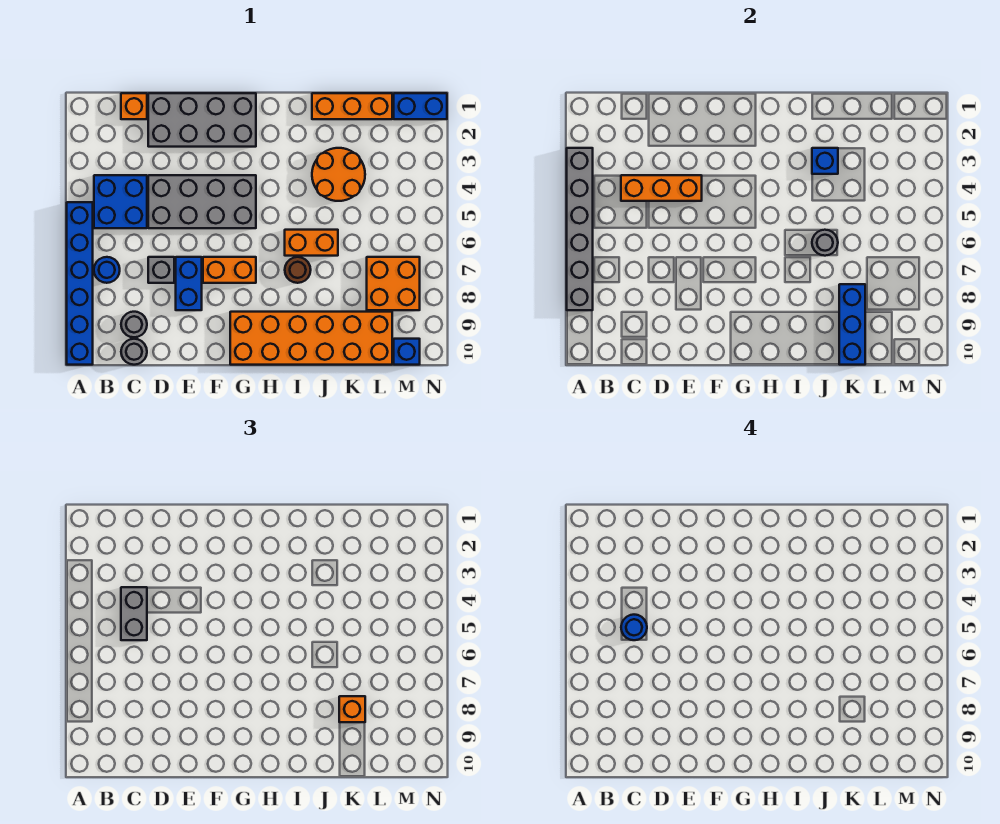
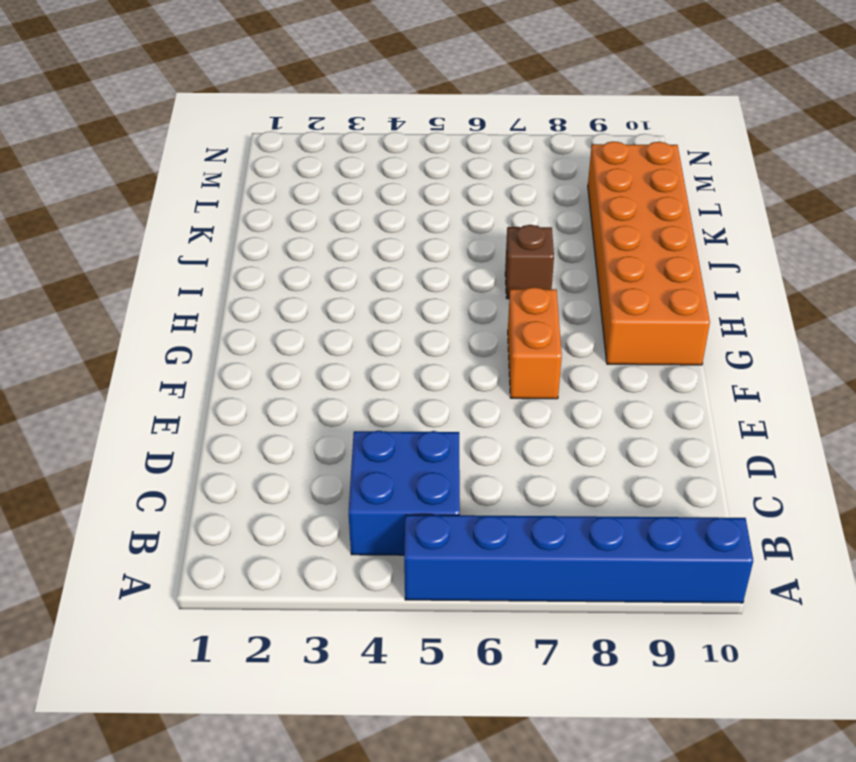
brown 1x1 brick [505,225,554,299] -> brown 1x1 round brick [285,257,311,283]
none -> blue 1x1 round brick [94,257,120,283]
none -> orange 1x1 brick [121,93,147,119]
none -> grey 1x1 round brick [121,312,147,337]

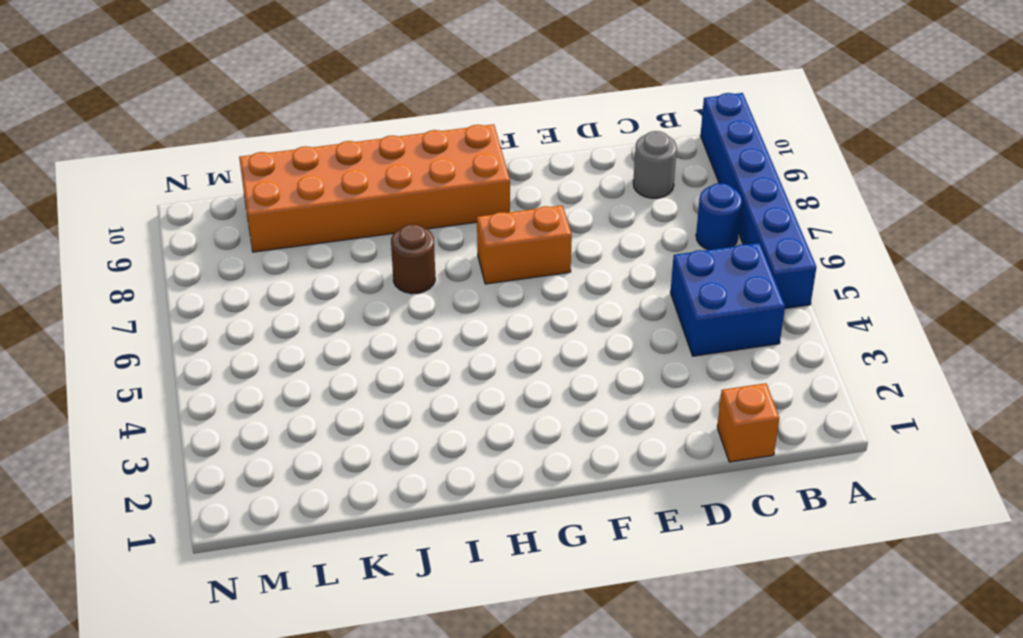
none -> grey 1x1 round brick [121,339,147,365]
none -> grey 2x4 brick [148,93,256,147]
none -> grey 2x4 brick [148,175,256,228]

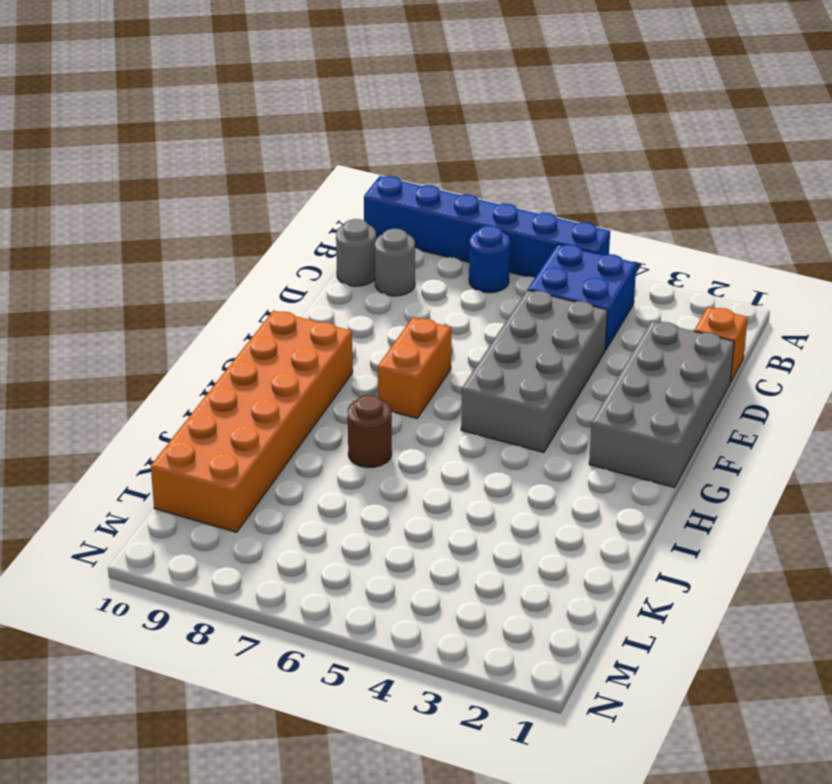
none -> grey 1x1 brick [148,257,174,283]
none -> blue 1x2 brick [176,257,202,310]
none -> orange 1x2 brick [285,230,338,256]

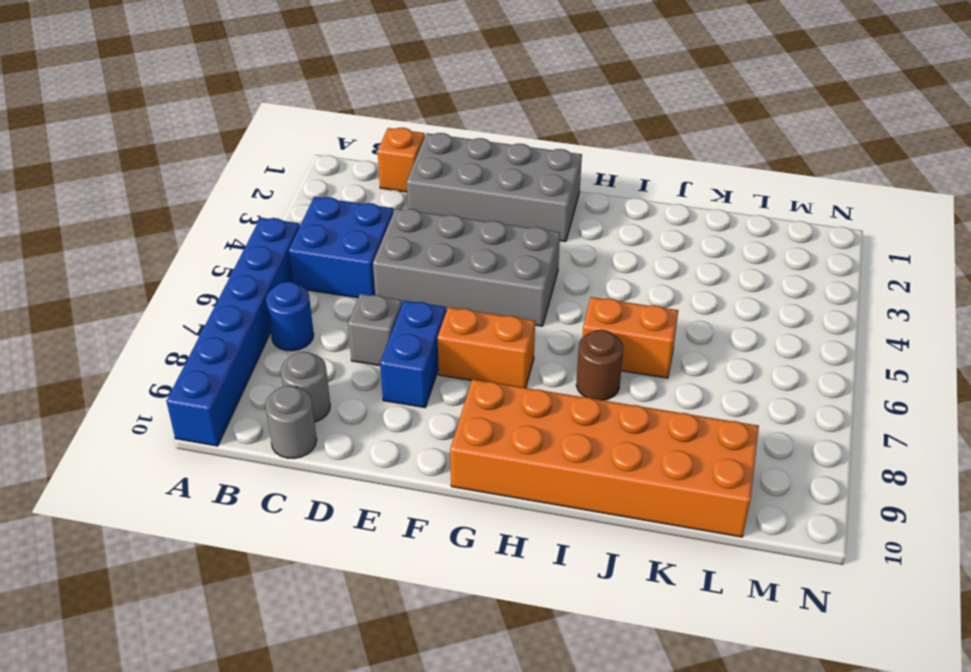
none -> orange 1x3 brick [312,93,392,119]
none -> orange 2x2 round brick [312,148,365,201]
none -> orange 2x2 brick [367,257,420,310]

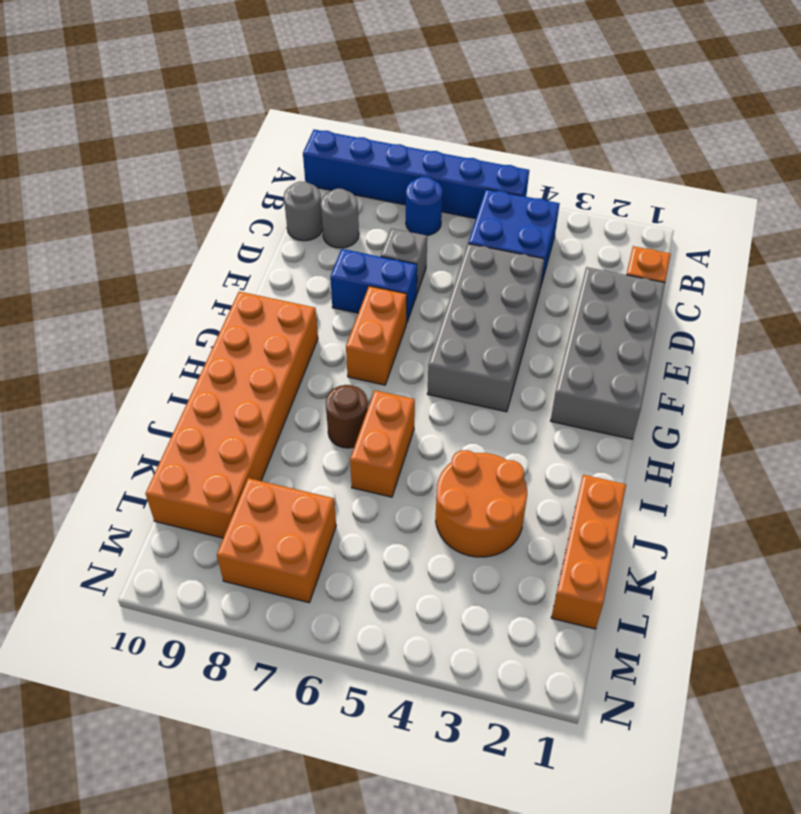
none -> blue 1x2 brick [394,93,447,119]
none -> blue 1x1 brick [394,339,420,365]
none -> grey 1x6 brick [567,148,593,310]

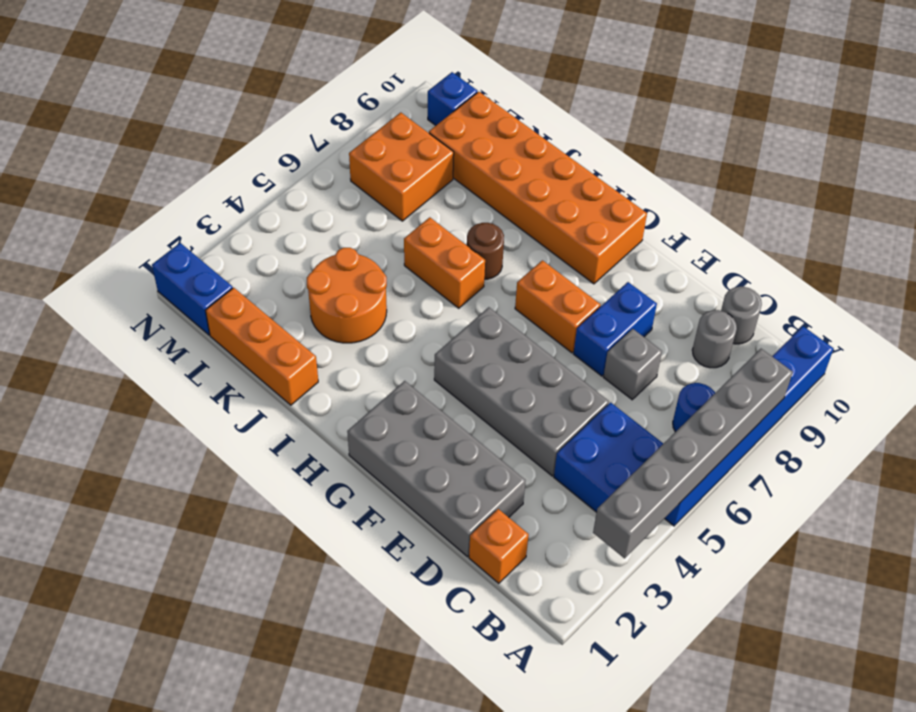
none -> orange 1x3 brick [621,175,702,201]
none -> blue 1x1 brick [812,148,838,174]
none -> grey 1x1 round brick [812,230,838,256]

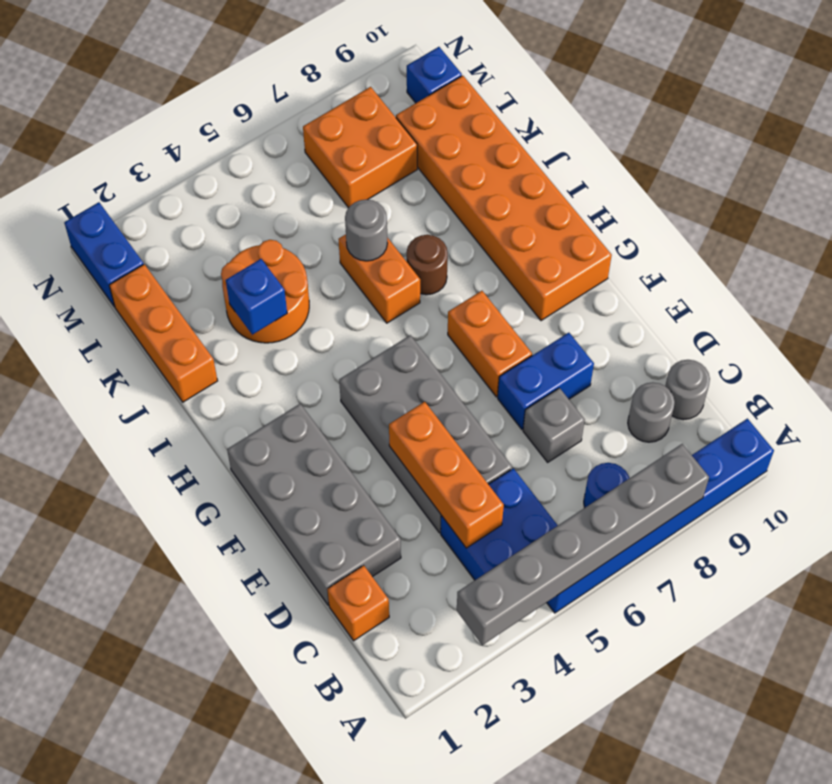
none -> blue 1x3 brick [839,284,865,365]
none -> grey 1x2 brick [121,587,147,640]
none -> orange 1x1 brick [339,696,365,722]

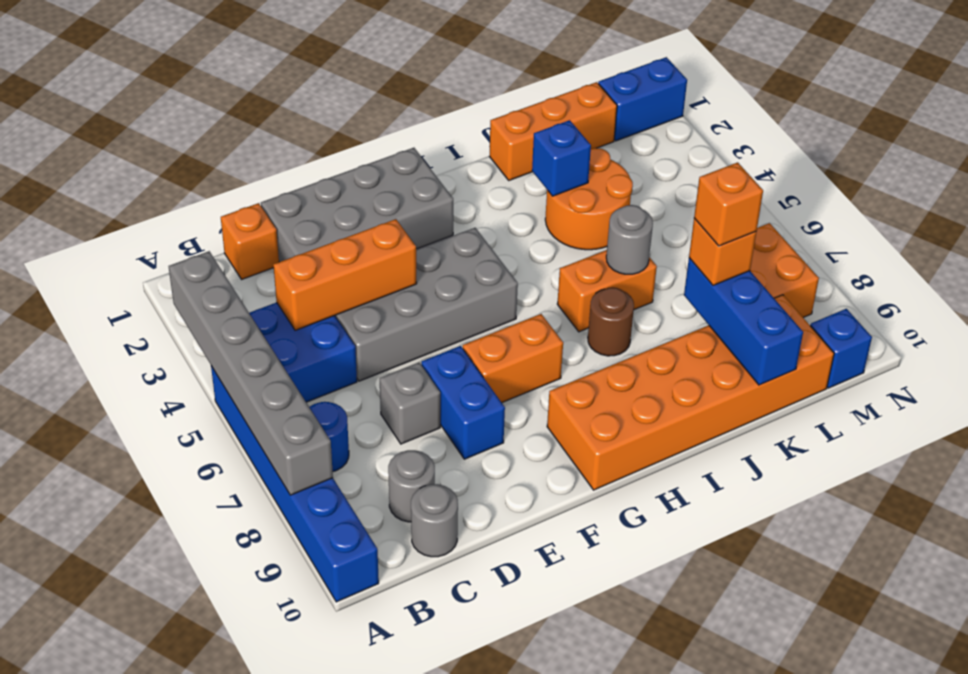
orange 1x1 brick [694,162,763,246] -> none
none -> grey 1x2 brick [121,587,147,640]
none -> blue 1x1 round brick [621,615,647,640]

